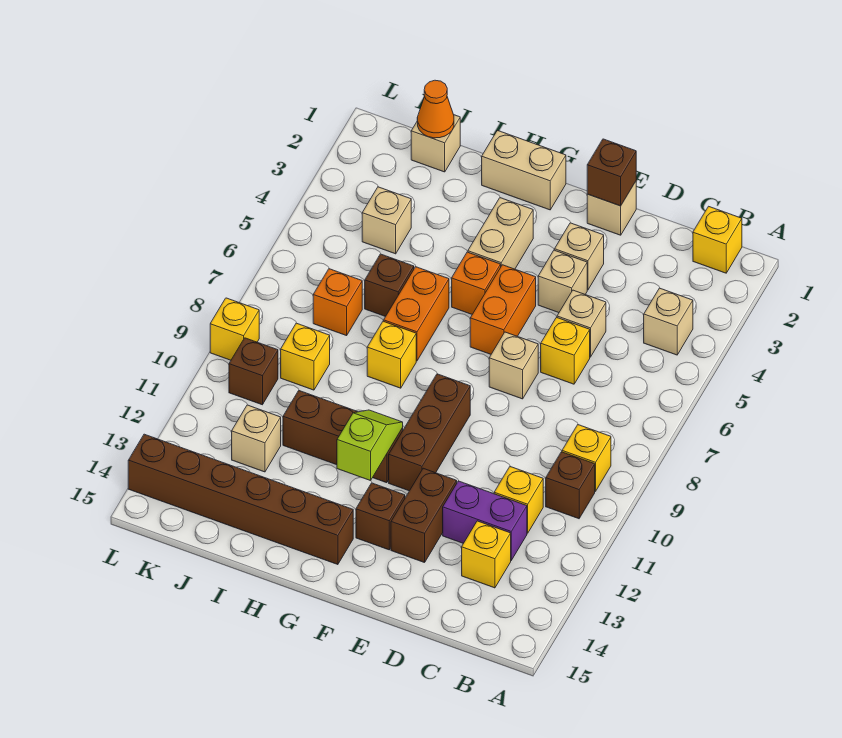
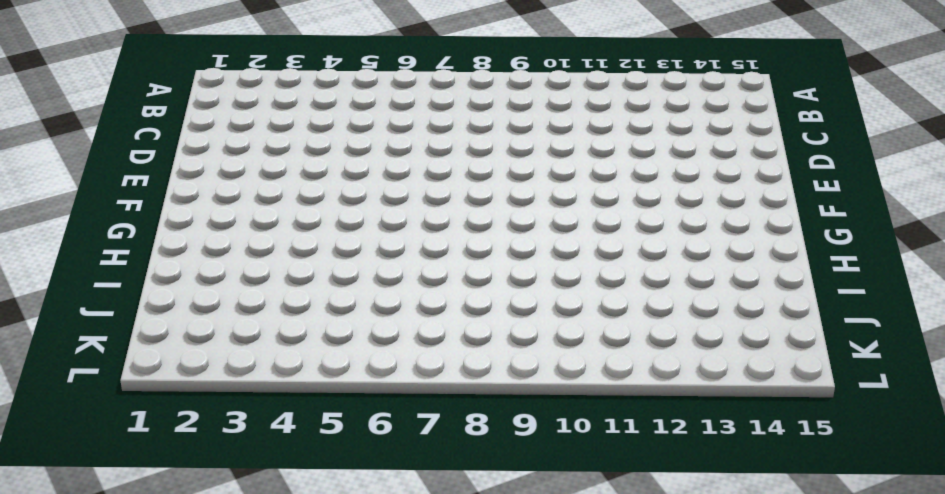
none -> yellow 1x1 brick [693,206,742,273]
none -> tan 1x1 brick [644,288,693,355]
none -> yellow 1x1 brick [562,425,611,491]
none -> brown 1x1 brick [546,452,595,519]

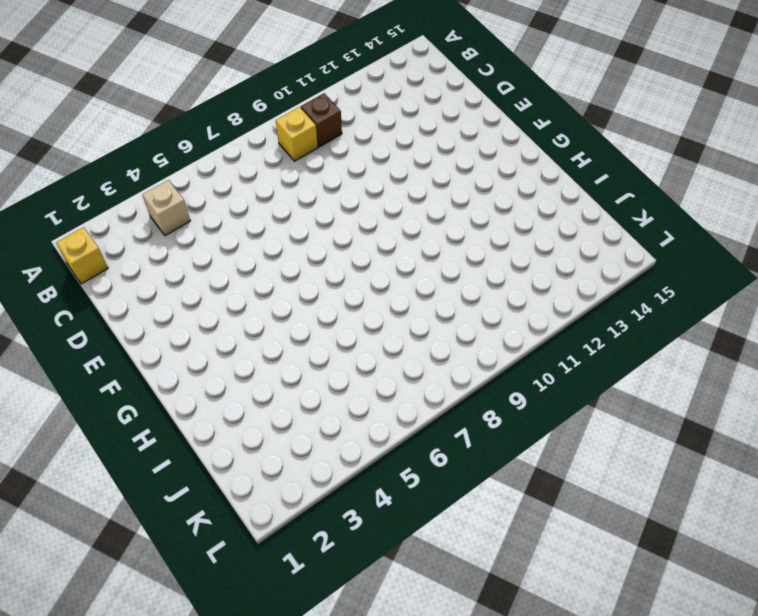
none -> yellow 1x1 brick [494,467,543,533]
none -> purple 1x2 brick [443,481,527,560]
none -> yellow 1x1 brick [462,521,511,588]
none -> tan 1x1 brick [557,290,606,357]

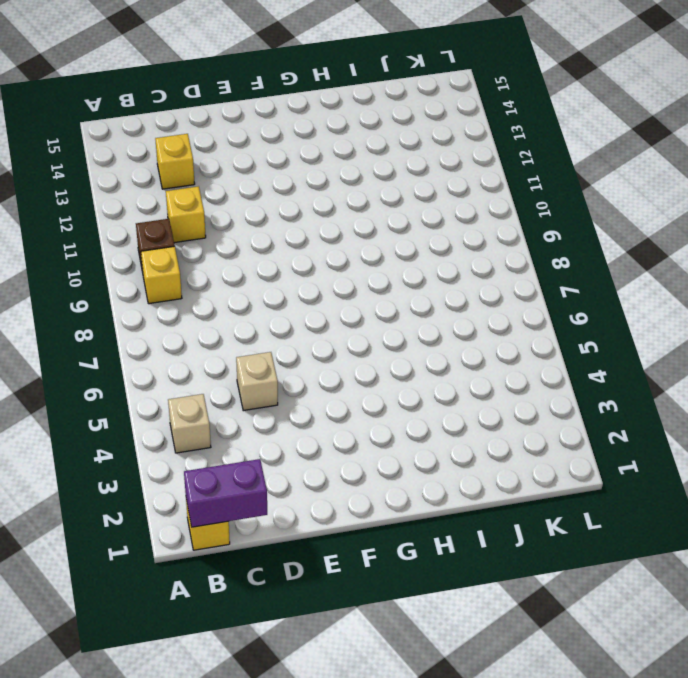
purple 1x2 brick [184,459,267,527] -> purple 1x2 brick moved to [443,481,527,560]
none -> yellow 1x1 brick [541,317,590,384]
none -> tan 1x1 brick [587,182,636,235]
none -> tan 1x1 brick [555,223,604,290]
none -> tan 1x1 brick [538,250,587,313]

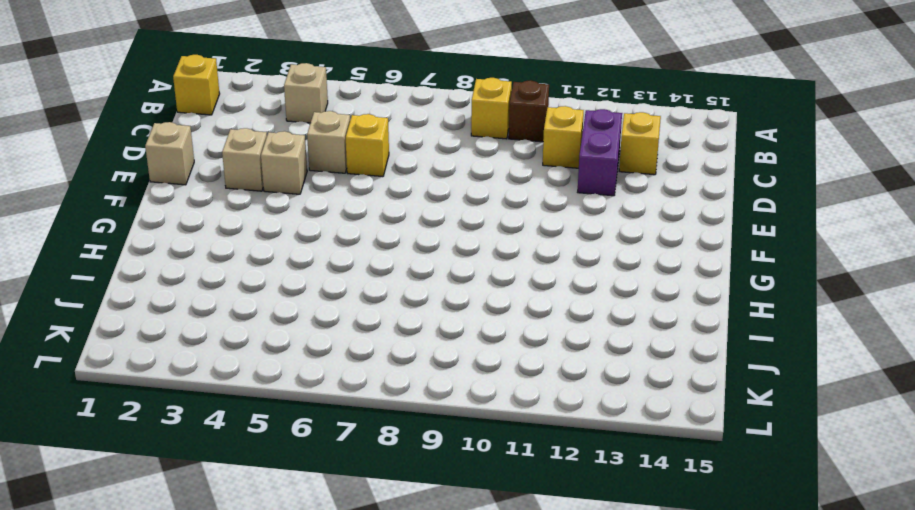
none -> tan 1x1 brick [489,332,538,399]
none -> brown 1x2 brick [391,468,457,563]
none -> orange 1x2 brick [470,265,536,354]
none -> brown 1x3 brick [389,374,470,491]

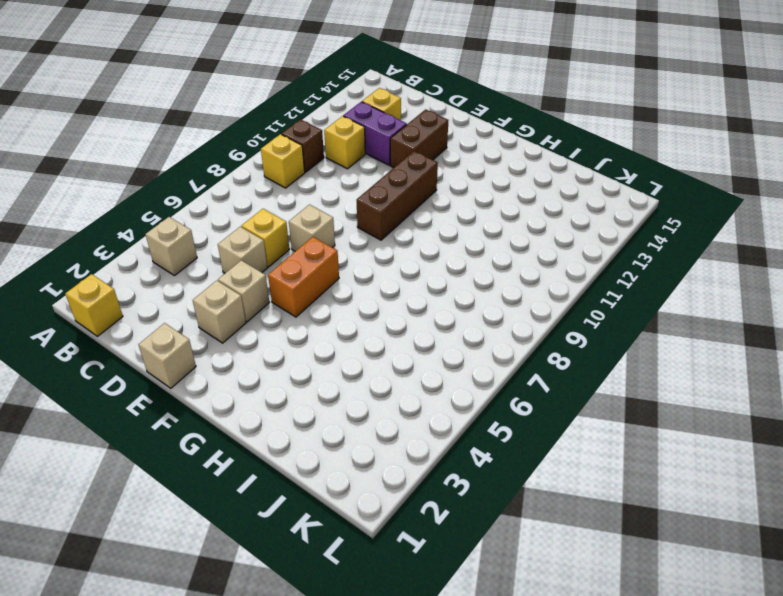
none -> brown 1x1 brick [356,483,405,550]
none -> tan 1x2 brick [482,130,566,210]
none -> tan 1x2 brick [468,198,533,269]
none -> orange 1x1 brick [452,252,501,314]

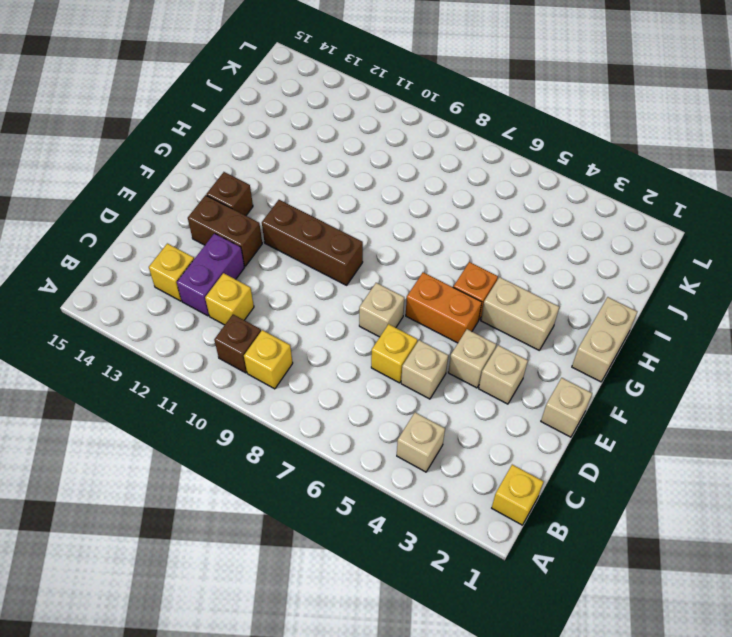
none -> brown 1x3 brick [283,391,403,483]
none -> brown 1x6 brick [128,434,353,565]
none -> orange 1x2 brick [384,267,449,361]
none -> yellow 1x1 brick [367,321,416,388]

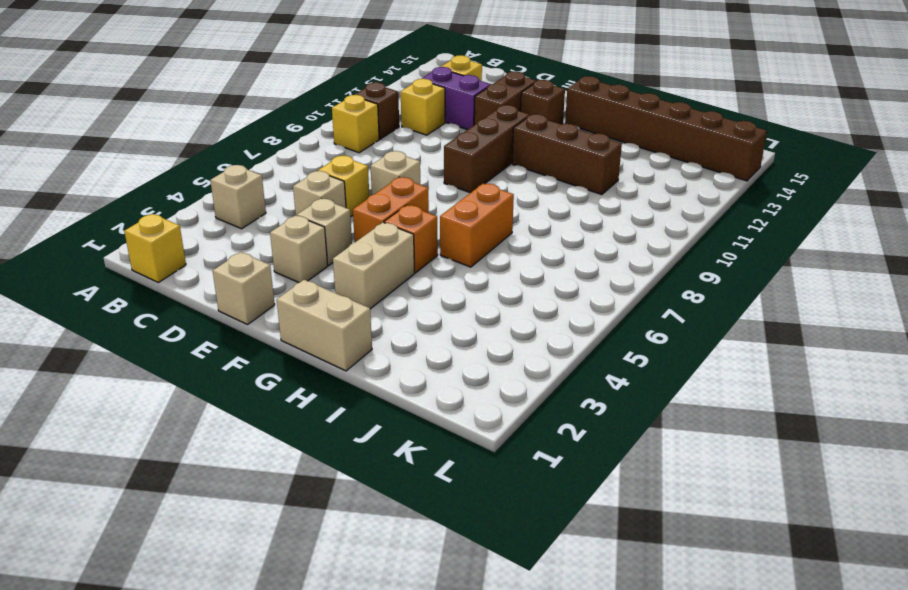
none -> yellow 1x1 brick [367,321,416,388]
none -> brown 1x1 brick [365,254,414,317]
none -> tan 1x1 brick [411,115,460,172]
none -> tan 1x1 brick [362,187,411,254]

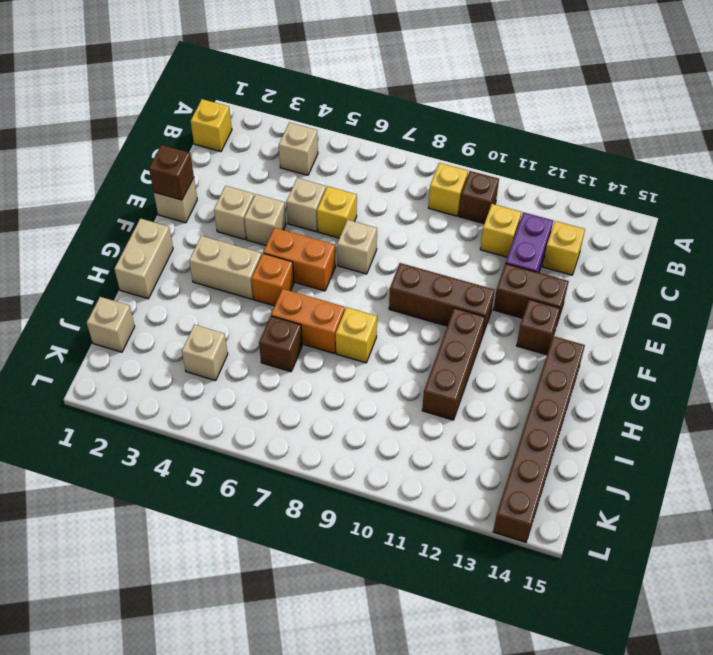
none -> orange 1x1 brick [313,269,362,336]
none -> yellow 1x1 brick [281,323,330,390]
none -> tan 1x1 brick [232,405,281,472]
none -> brown 1x1 brick [229,338,278,405]

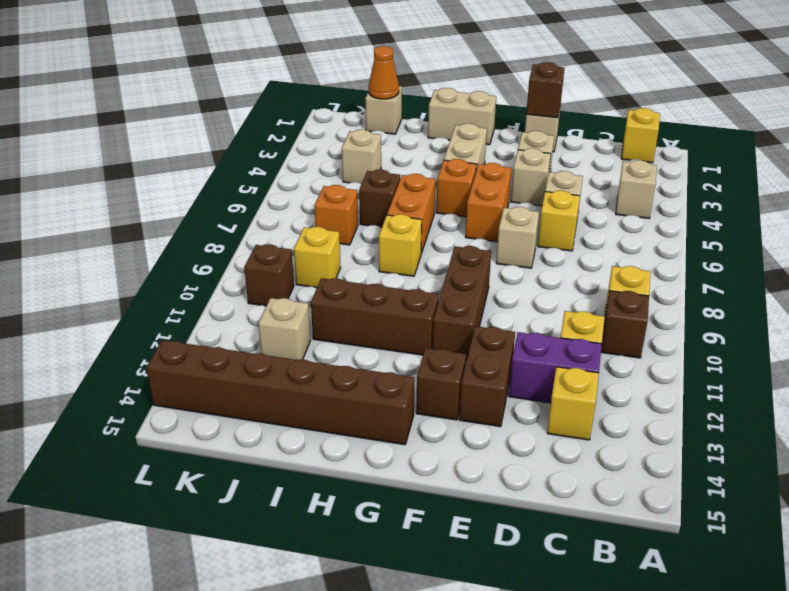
none -> yellow 1x1 brick [210,298,259,360]
none -> lime 1x2 slope [337,410,403,481]

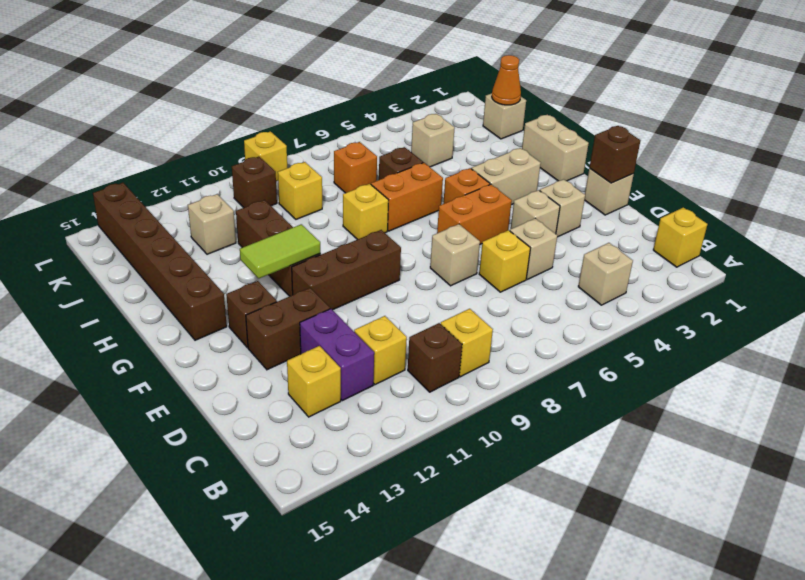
lime 1x2 tile [240,224,320,279] -> lime 1x2 slope [337,410,403,481]

